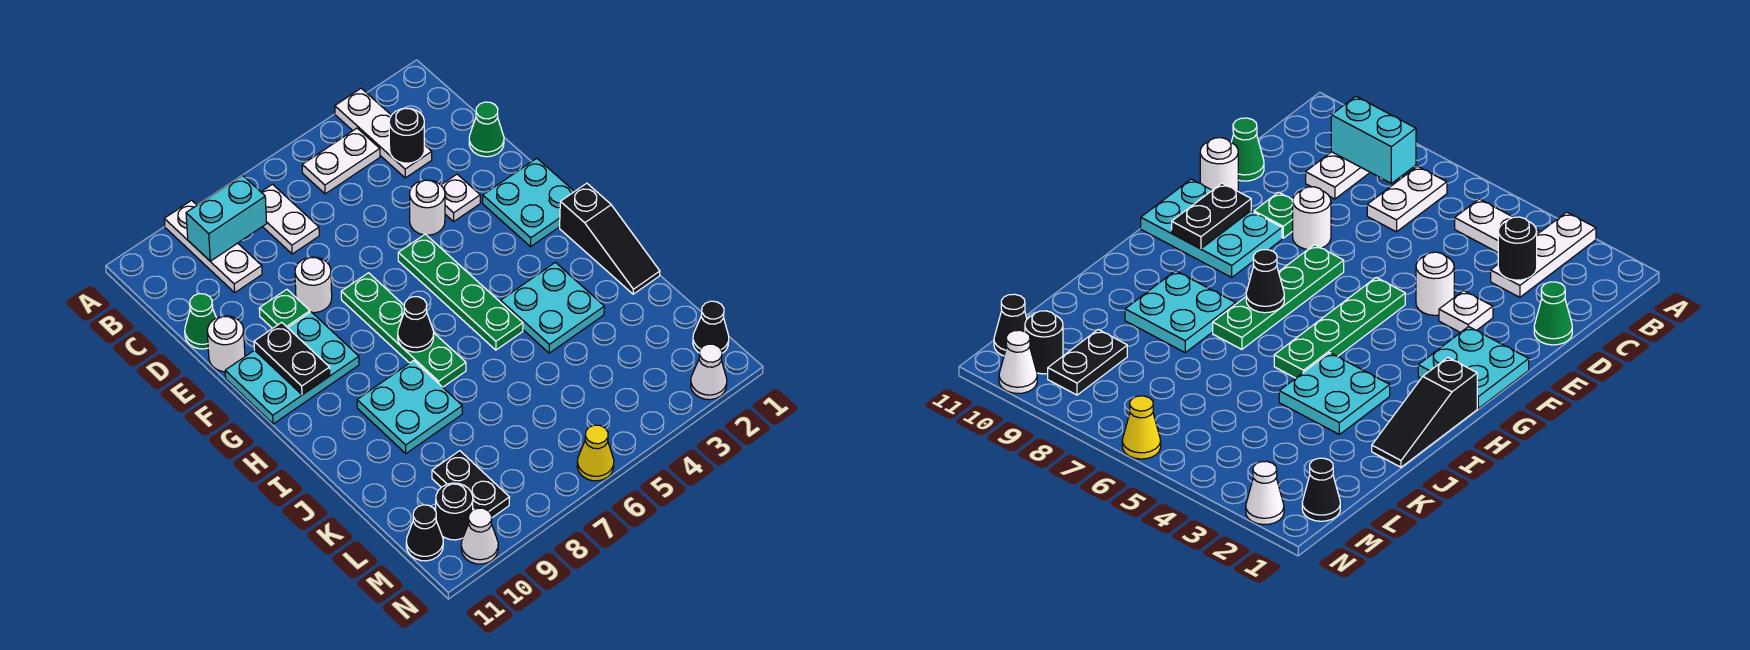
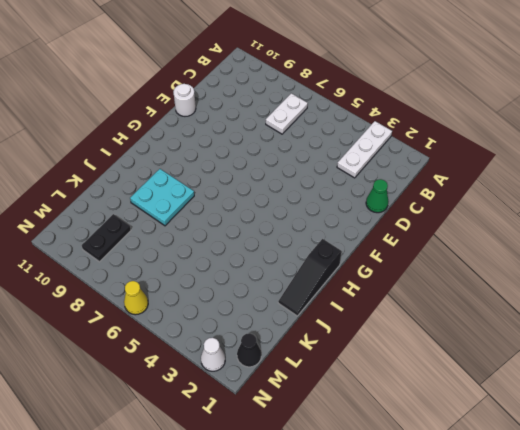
none -> white 1x3 plate [164,200,262,293]
none -> white 1x2 plate [302,128,380,194]
none -> green 1x1 cone [185,294,216,349]

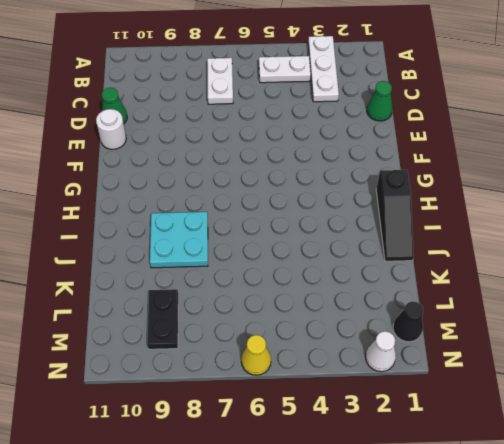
none -> white 1x3 plate [164,200,262,293]
none -> white 1x1 plate [441,174,480,221]
none -> white 1x1 round brick [410,180,445,235]

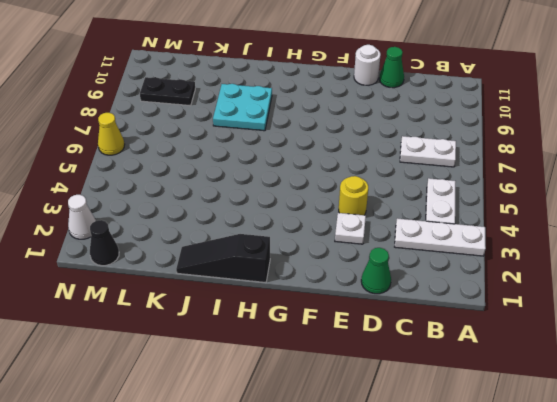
yellow 1x1 round brick [339,176,368,215] -> white 1x1 round brick [410,180,445,235]
none -> white 1x3 plate [164,200,262,293]
none -> white 1x1 round brick [295,257,332,313]
none -> green 1x1 plate [259,289,310,329]

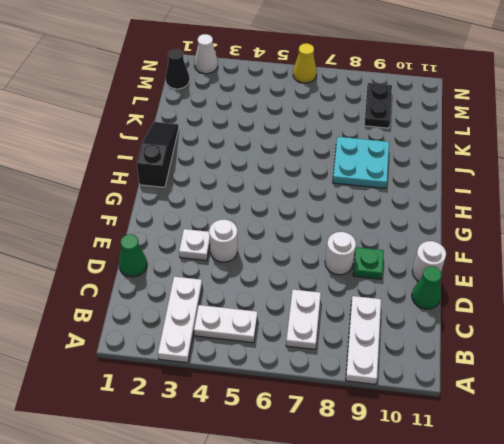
none -> cyan 2x2 plate [483,158,575,247]
none -> green 1x4 plate [398,234,523,350]
none -> green 1x4 plate [341,273,466,387]

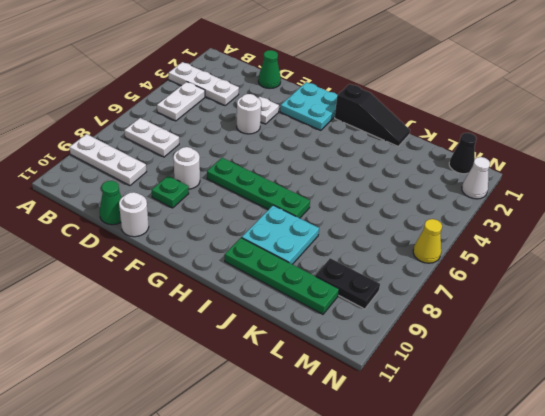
green 1x4 plate [225,238,339,314] -> green 1x4 plate moved to [398,234,523,350]
none -> cyan 2x3 plate [225,312,359,424]
none -> cyan 2x2 plate [501,262,604,353]
none -> black 1x1 round brick [436,483,473,540]

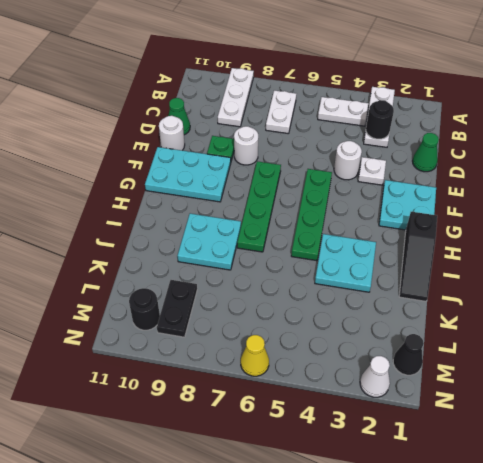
none -> black 1x1 cone [406,505,443,561]
none -> white 1x1 cone [461,508,498,564]
none -> cyan 1x2 brick [186,175,267,261]

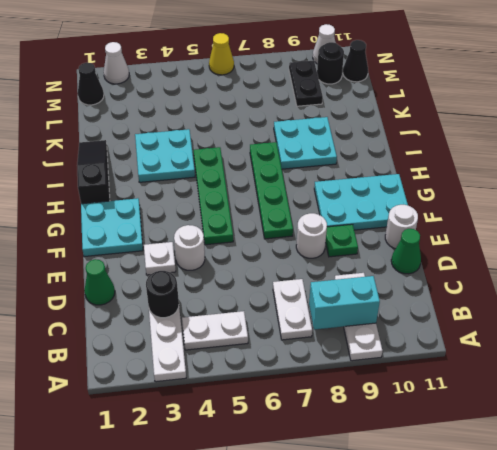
none -> black 1x2 plate [254,322,330,395]
none -> black 1x1 cone [398,297,434,352]

